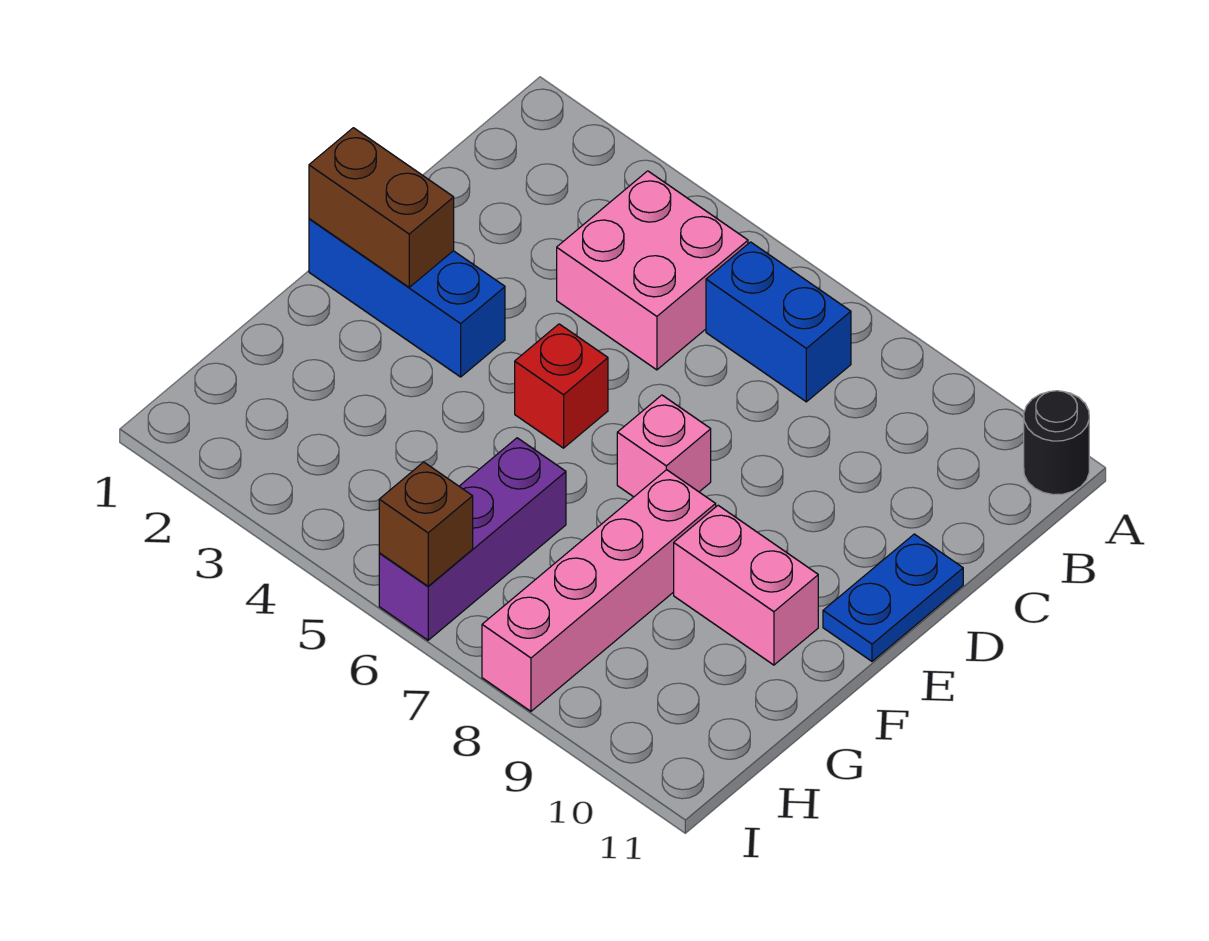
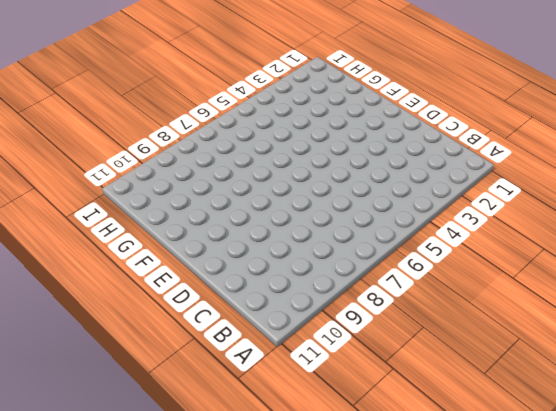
none -> black 1x1 round brick [1024,391,1089,495]
none -> pink 2x2 brick [557,171,748,370]
none -> blue 1x2 brick [706,242,851,402]

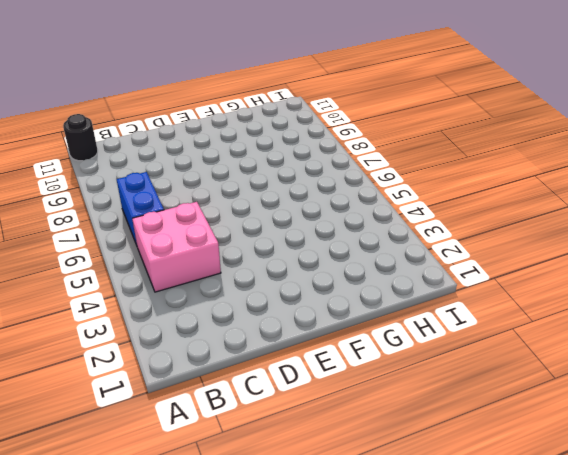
none -> blue 1x2 plate [823,534,963,661]
none -> blue 1x3 brick [309,219,505,377]
none -> red 1x1 brick [515,324,608,448]

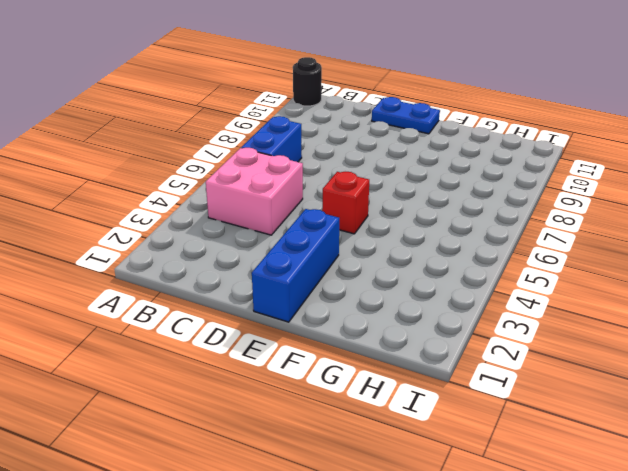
none -> pink 1x1 brick [617,395,711,497]
none -> pink 1x4 brick [482,470,716,711]
none -> pink 1x2 brick [674,505,818,665]

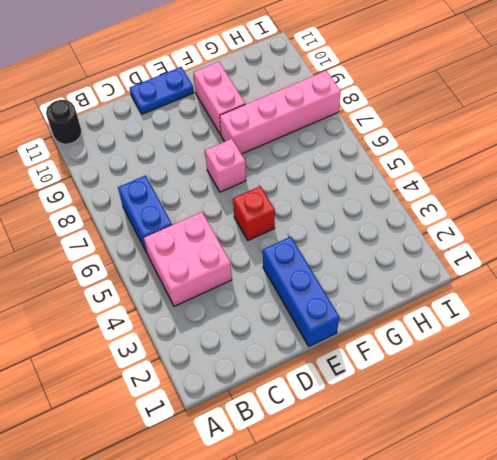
none -> purple 1x3 brick [379,438,566,640]
none -> brown 1x2 brick [309,128,454,287]
none -> brown 1x1 brick [379,462,473,586]

